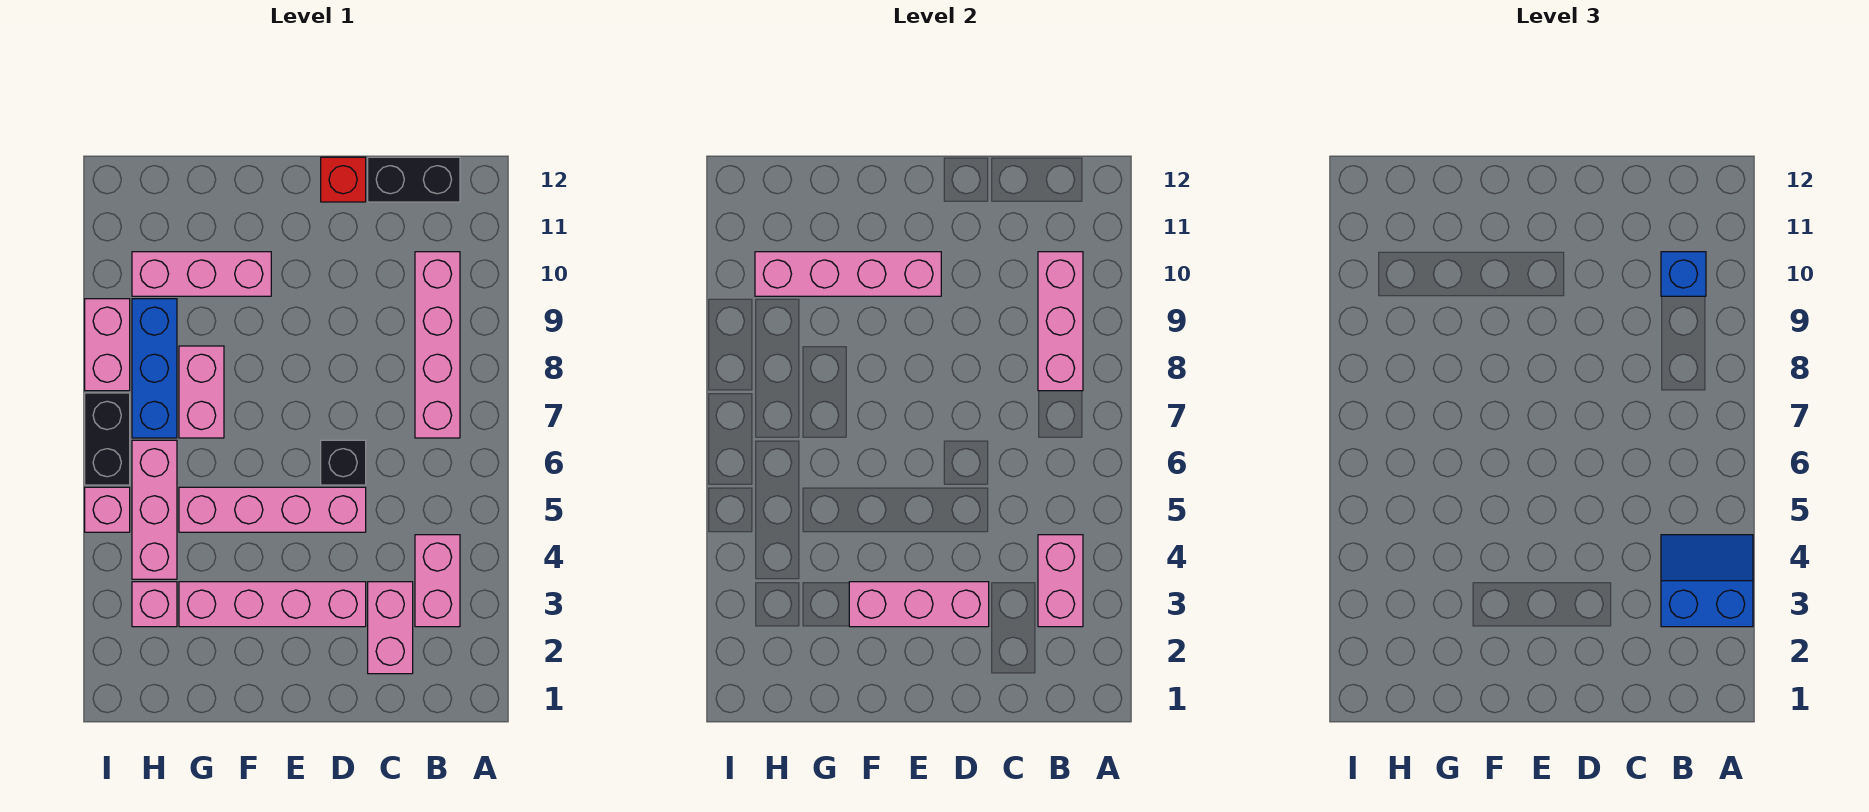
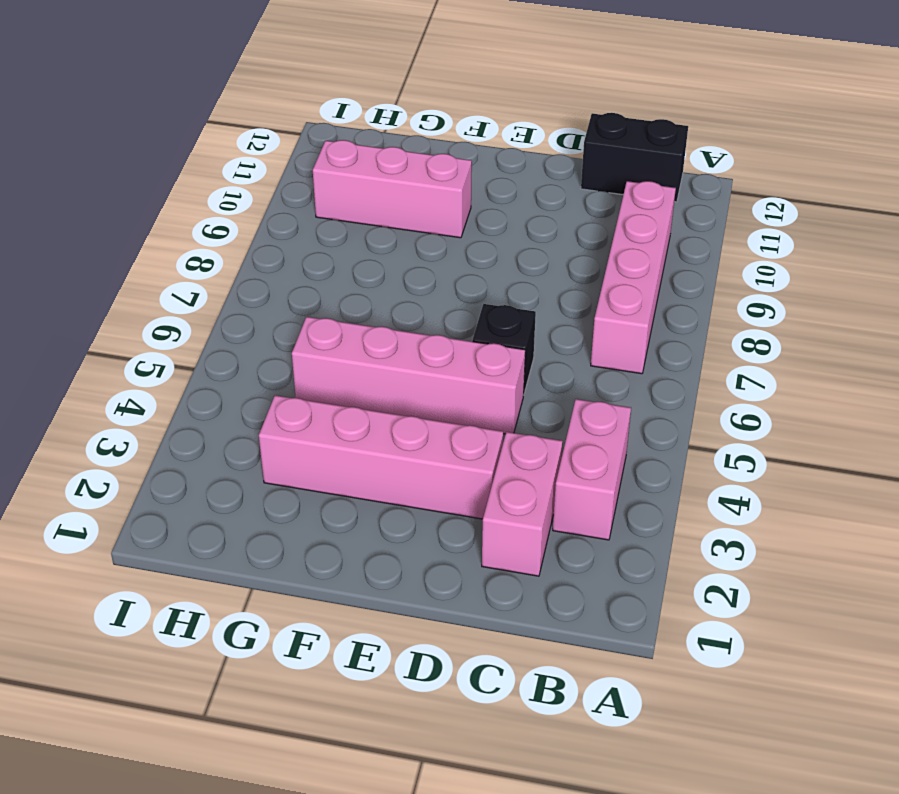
none -> red 1x1 brick [321,157,366,202]
none -> pink 1x2 brick [179,346,224,438]
none -> pink 1x1 brick [132,582,177,627]

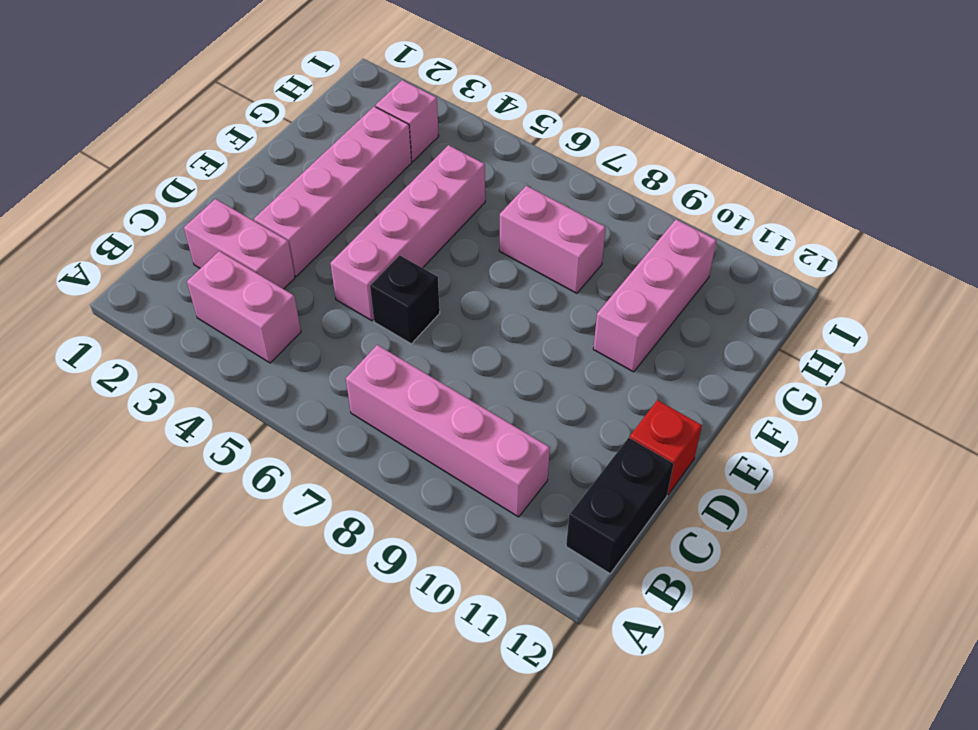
none -> pink 1x3 brick [132,440,177,579]
none -> blue 1x3 brick [132,299,177,438]
none -> pink 1x1 brick [85,487,130,532]

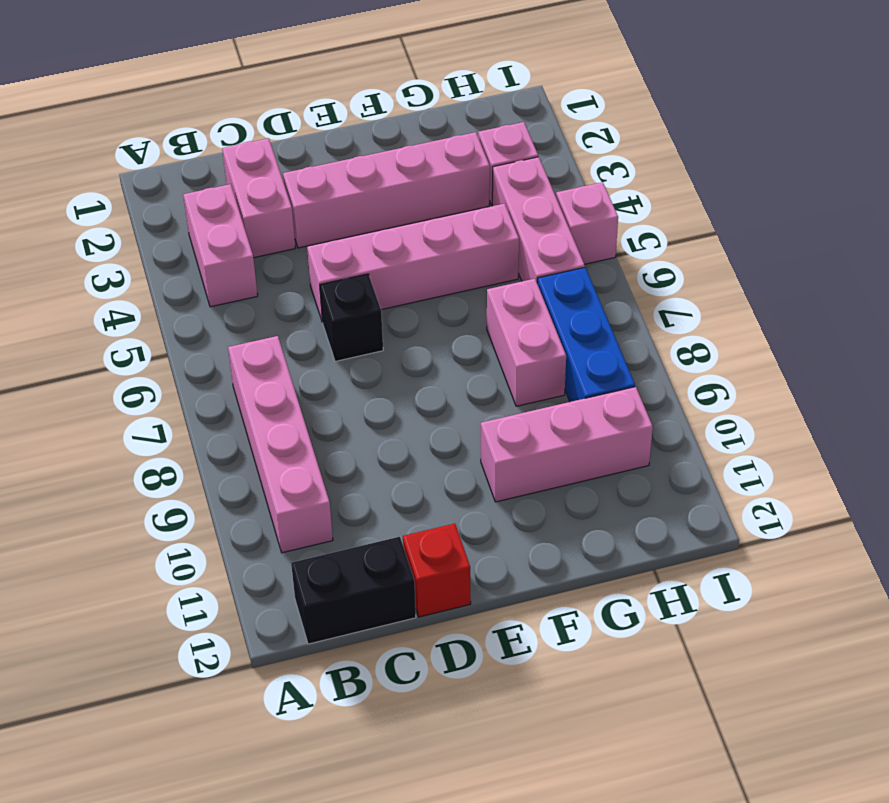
none -> black 1x2 brick [85,393,130,485]
none -> pink 1x2 brick [85,299,130,391]
none -> pink 1x2 brick [1038,535,1083,627]

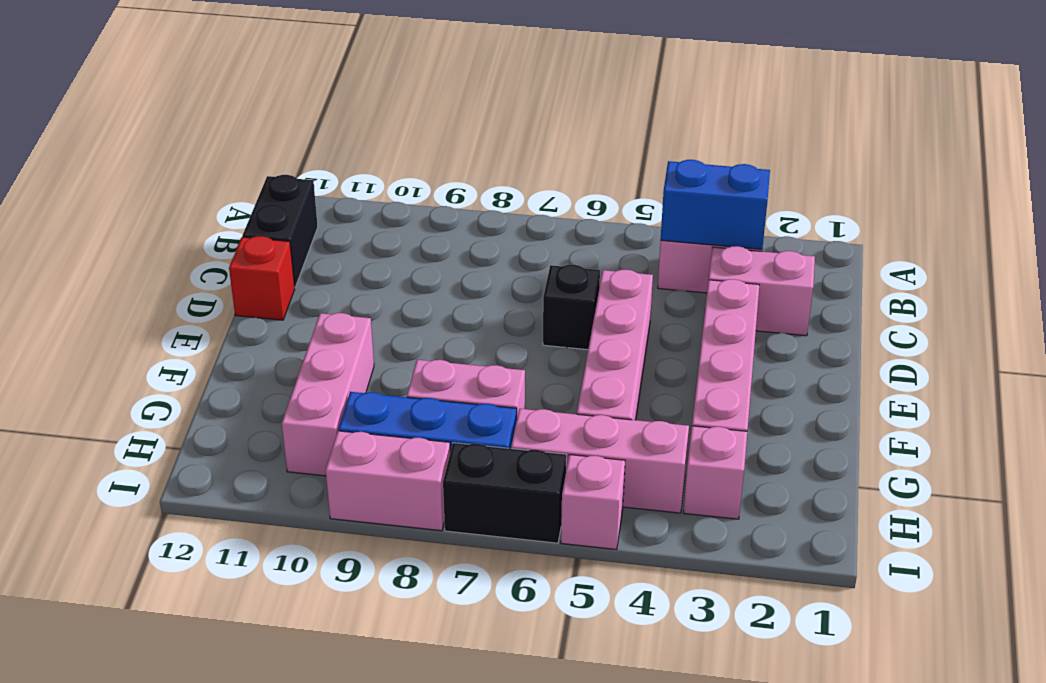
blue 1x2 brick [661,160,770,249] -> pink 1x2 brick [1038,535,1083,627]
none -> pink 1x4 brick [415,252,460,438]
none -> pink 1x3 brick [1038,252,1083,391]
none -> pink 1x3 brick [849,582,989,627]

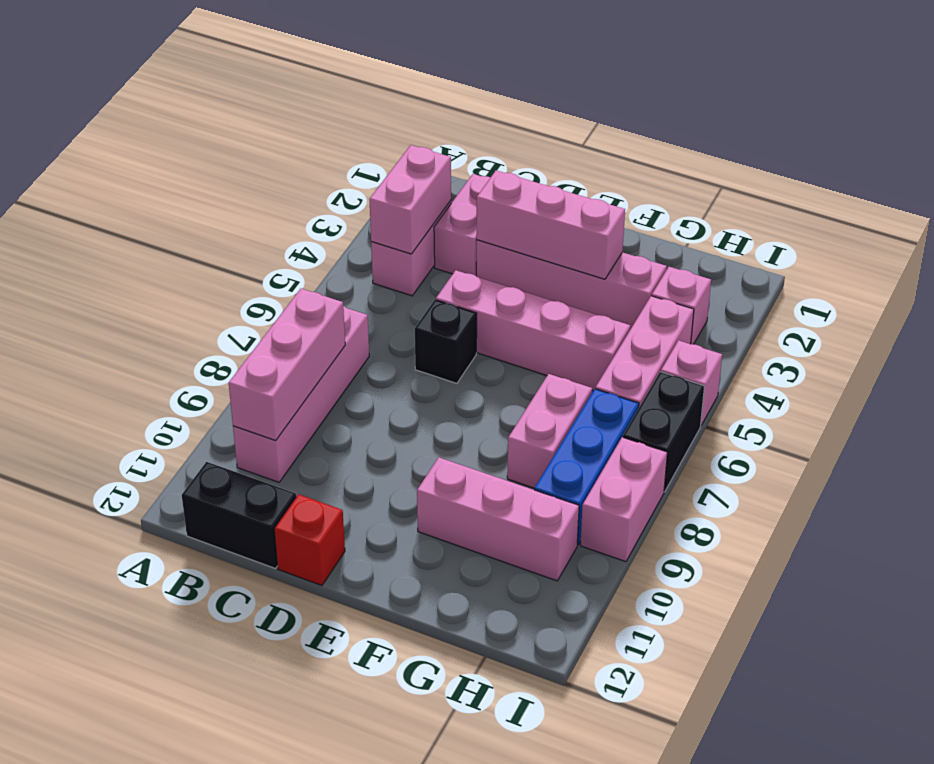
none -> pink 1x4 brick [755,252,941,296]
none -> blue 2x2 slope [1661,535,1753,627]
none -> blue 1x1 brick [1661,252,1706,296]

